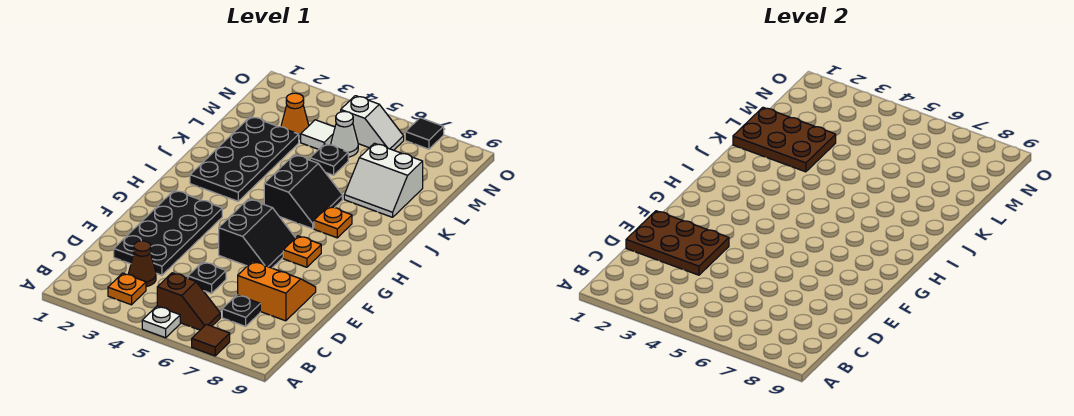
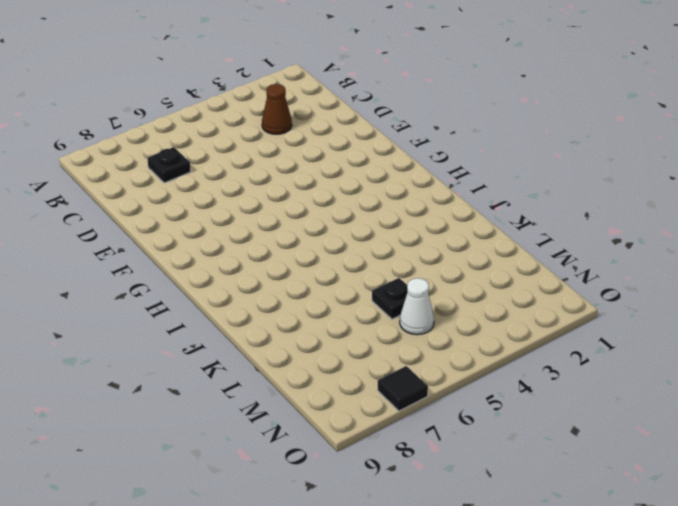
none -> white 1x1 plate [142,306,180,338]
none -> brown 1x1 tile [192,324,230,356]
none -> orange 1x1 plate [108,273,146,305]

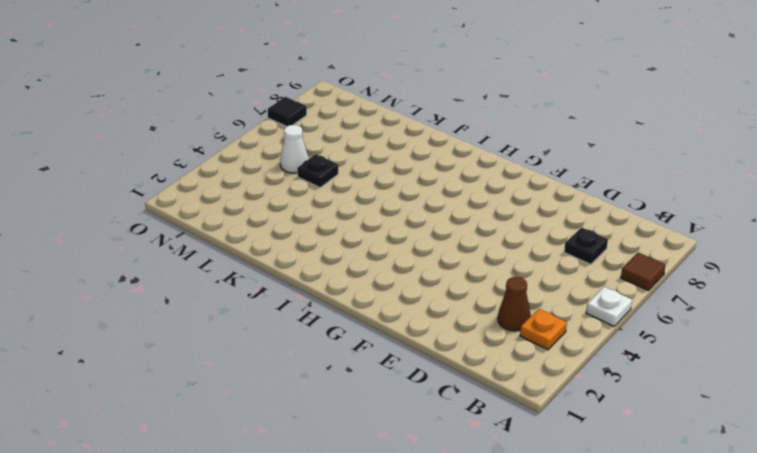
none -> brown 1x2 slope [157,273,220,330]
none -> black 2x4 plate [114,190,222,275]
none -> black 1x1 plate [188,262,226,293]

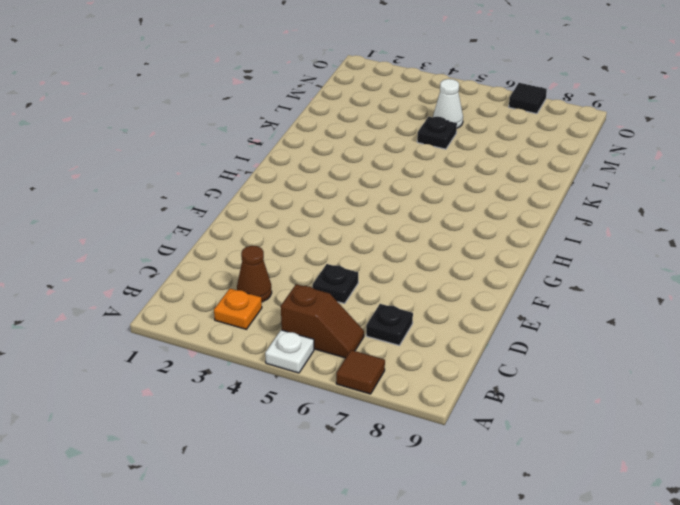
none -> black 2x4 plate [114,190,222,275]
none -> orange 2x2 slope [238,261,316,321]
none -> black 2x2 slope [219,199,295,268]

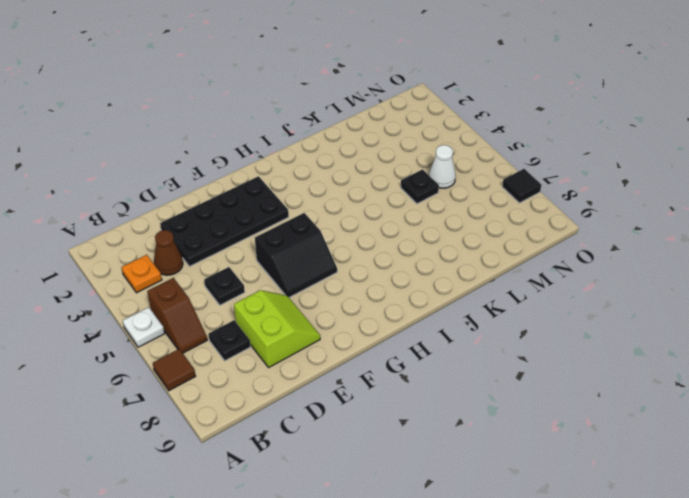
lime 2x2 slope [234,290,320,367] -> orange 2x2 slope [238,261,316,321]
none -> orange 1x1 plate [283,236,321,267]
none -> black 2x4 plate [190,116,299,201]
none -> black 2x2 slope [264,155,342,229]

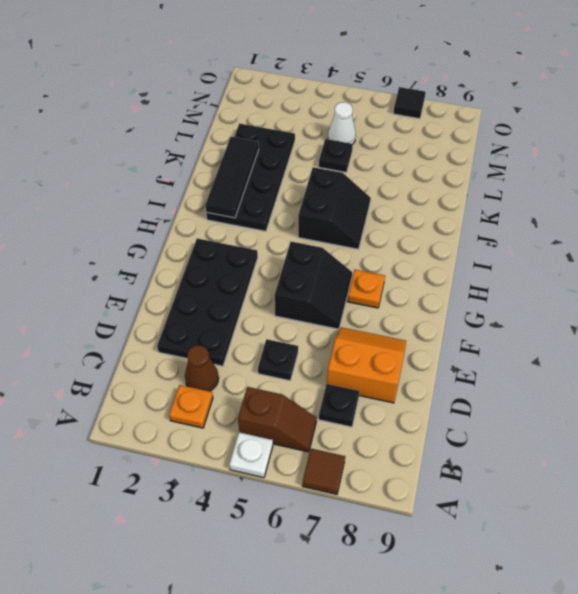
black 1x3 tile [205,137,259,218] -> brown 2x3 plate [733,107,836,172]
none -> orange 1x1 plate [314,206,352,238]
none -> white 2x2 slope [344,143,423,217]
none -> orange 1x1 cone [281,93,309,139]

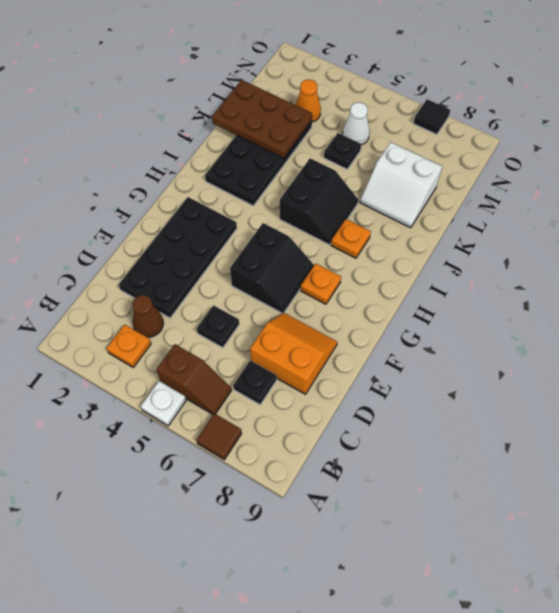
none -> white 1x1 tile [301,120,335,149]
none -> white 1x2 slope [341,96,404,150]
none -> brown 2x3 plate [626,211,729,275]

